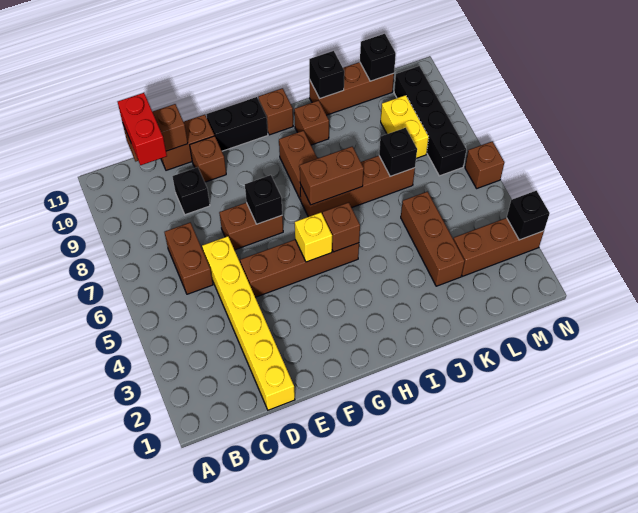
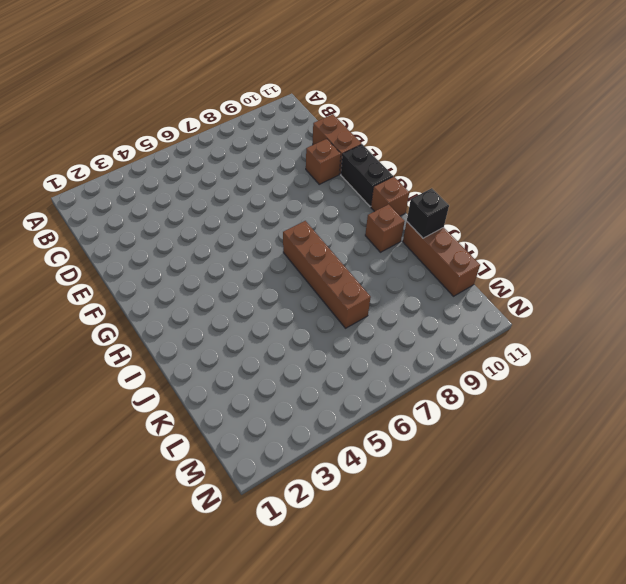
none -> brown 1x2 brick [164,223,213,294]
none -> yellow 1x6 brick [202,236,295,410]
none -> black 1x1 brick [172,167,210,215]

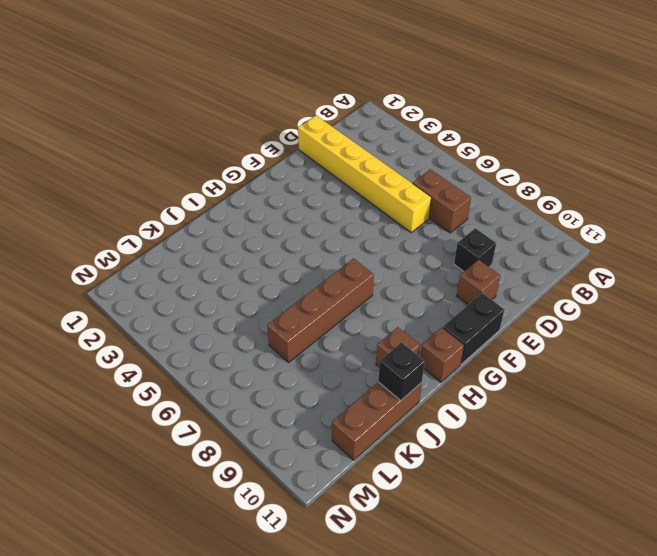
none -> brown 1x2 brick [161,115,214,170]
none -> brown 1x4 brick [240,240,359,297]
none -> brown 1x2 brick [219,203,283,250]

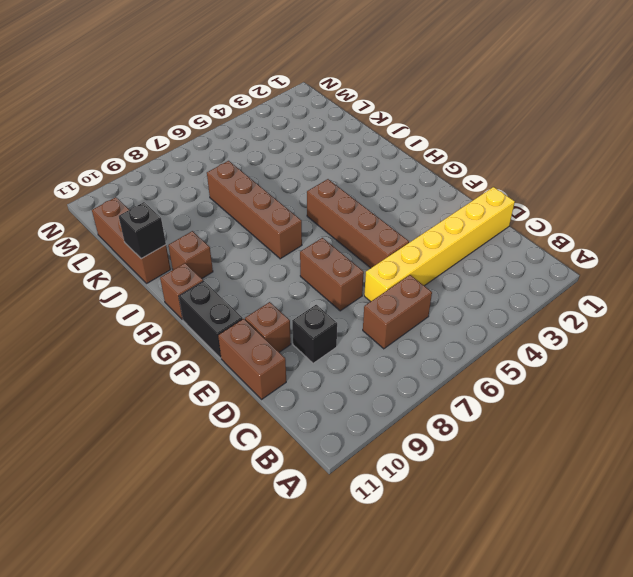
none -> brown 1x2 brick [279,131,317,200]
none -> brown 1x3 brick [401,192,465,286]
none -> brown 1x3 brick [453,218,544,276]

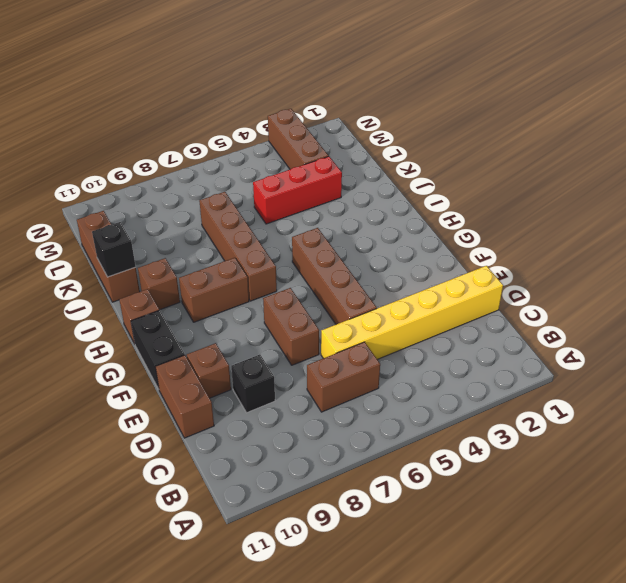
red 1x3 brick [253,156,342,224] -> brown 1x3 brick [401,192,465,286]
none -> yellow 1x2 brick [381,95,429,158]
none -> black 1x4 brick [394,66,466,176]
none -> brown 1x1 brick [465,141,504,188]

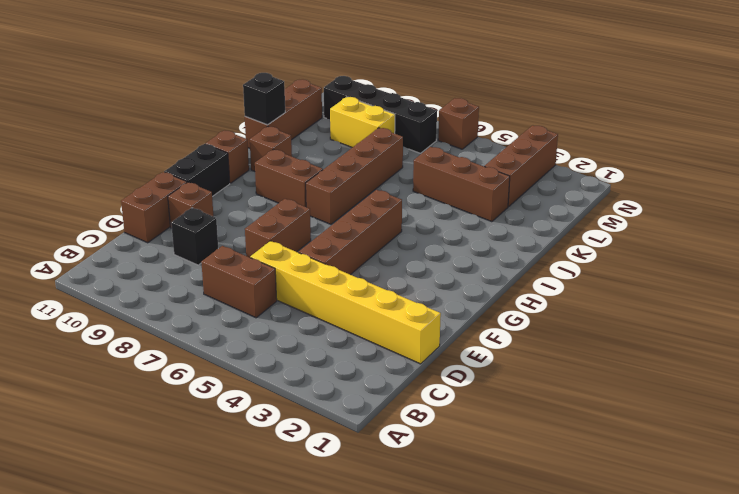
none -> brown 1x2 brick [123,104,188,161]
none -> black 1x1 brick [245,175,282,224]
none -> yellow 1x1 brick [295,212,332,262]

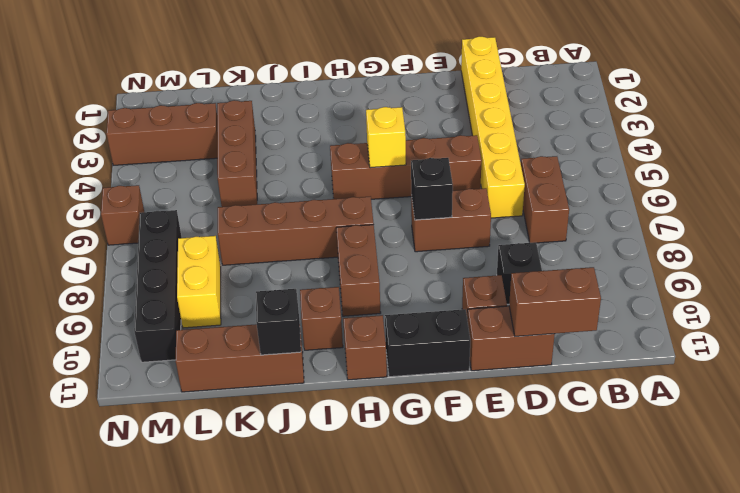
none -> brown 1x1 brick [322,202,360,252]
none -> brown 1x2 brick [300,147,364,205]
none -> black 1x1 brick [379,128,417,176]

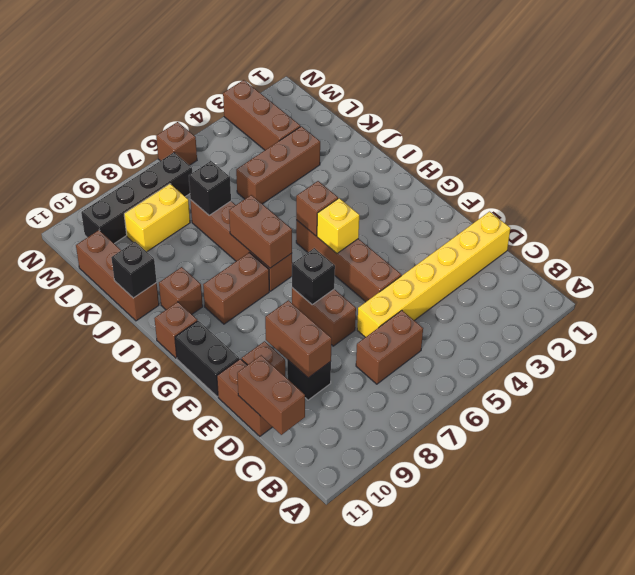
brown 1x2 brick [265,300,332,378] -> none
none -> black 1x1 brick [360,34,396,81]
none -> black 1x1 brick [507,191,550,240]
none -> red 1x2 brick [118,93,167,165]

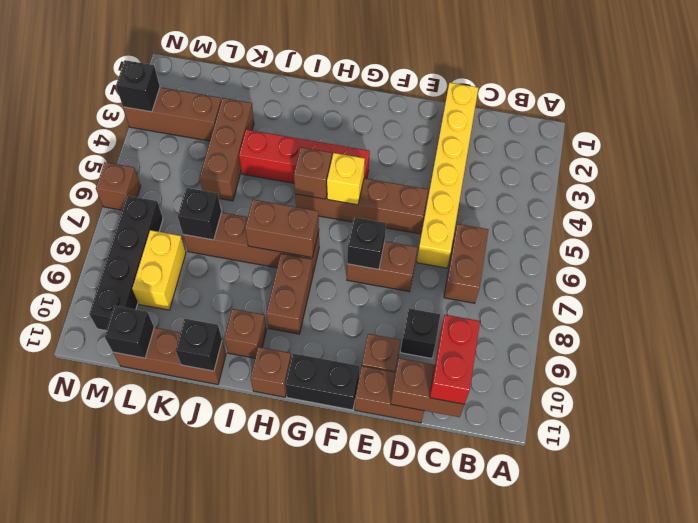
red 1x4 brick [239,130,370,183] -> none

